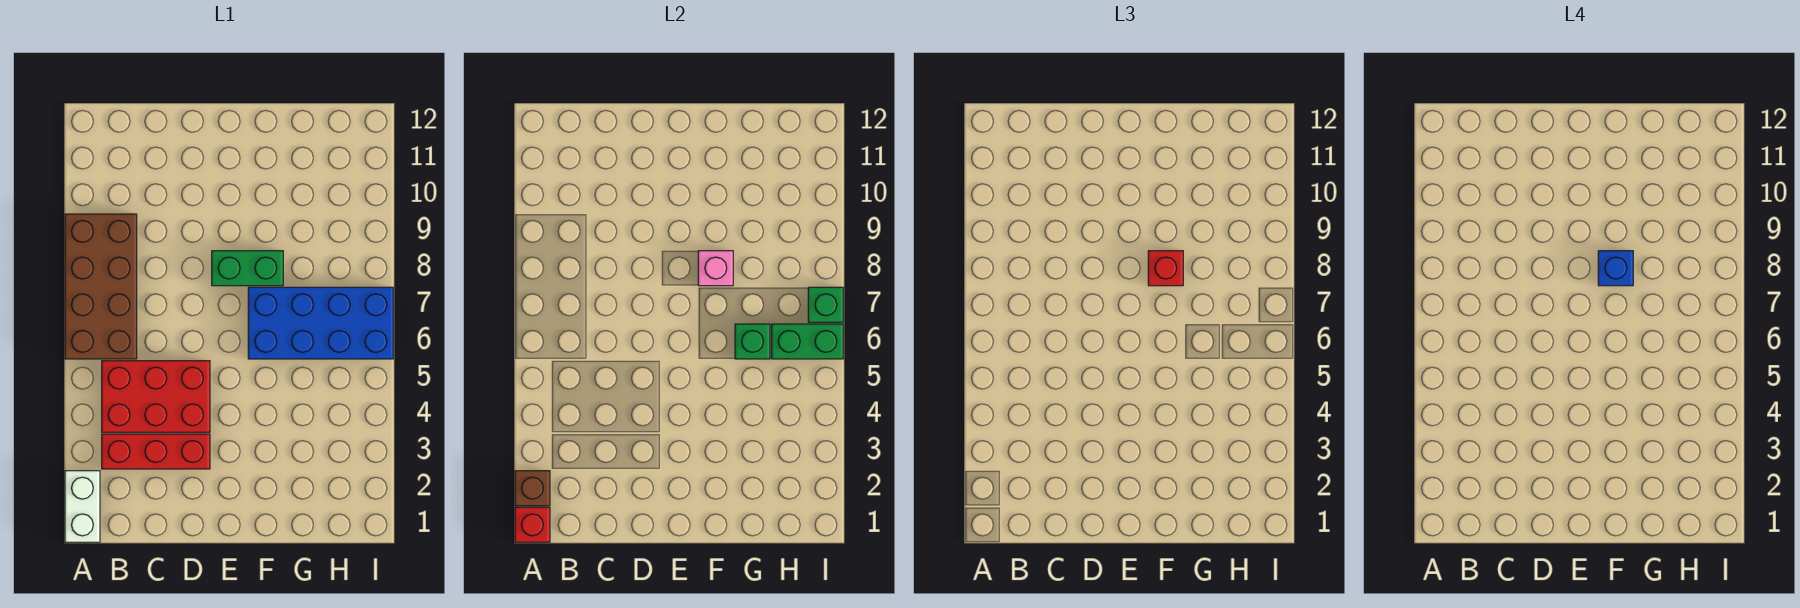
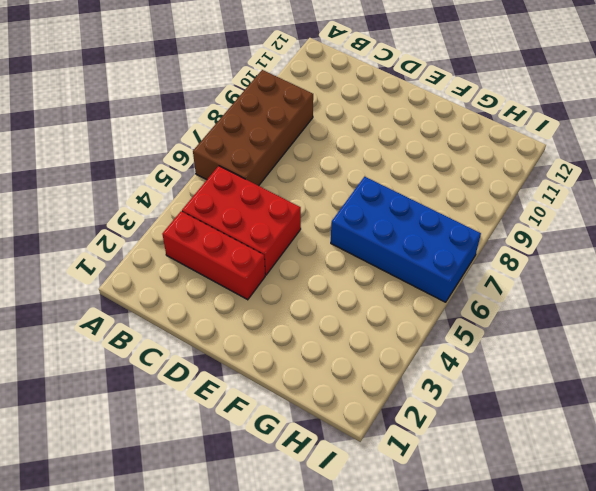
none -> white 1x2 brick [65,471,100,542]
none -> green 1x2 brick [212,251,283,286]
none -> red 1x1 brick [515,507,550,542]

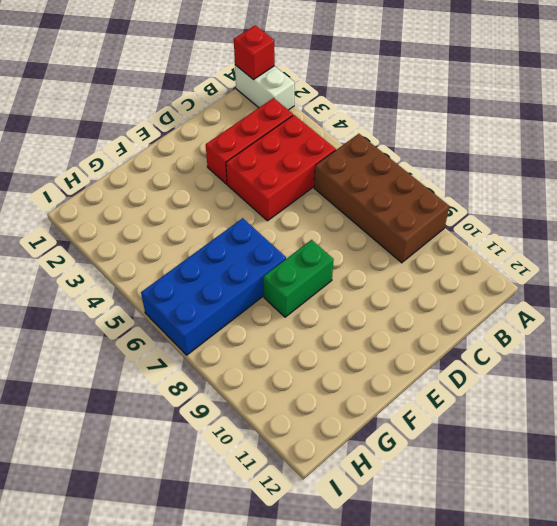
none -> brown 1x1 brick [515,471,550,506]
none -> pink 1x1 brick [698,251,733,286]
none -> green 1x1 brick [735,324,770,359]

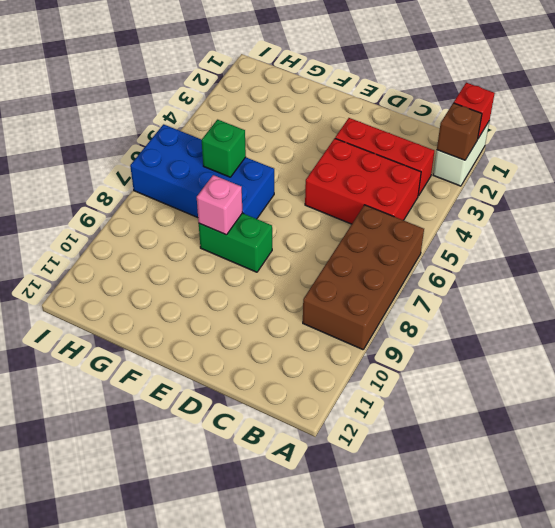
none -> green 1x2 brick [772,324,843,359]
none -> green 1x1 brick [808,287,843,322]
none -> red 1x1 brick [1148,251,1183,286]

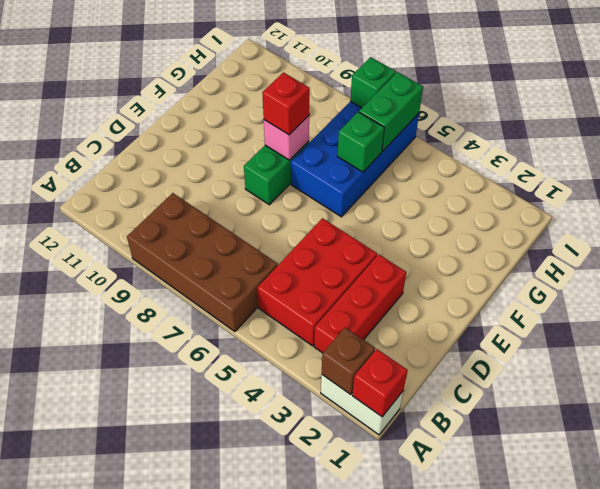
none -> blue 1x1 brick [1598,251,1633,286]

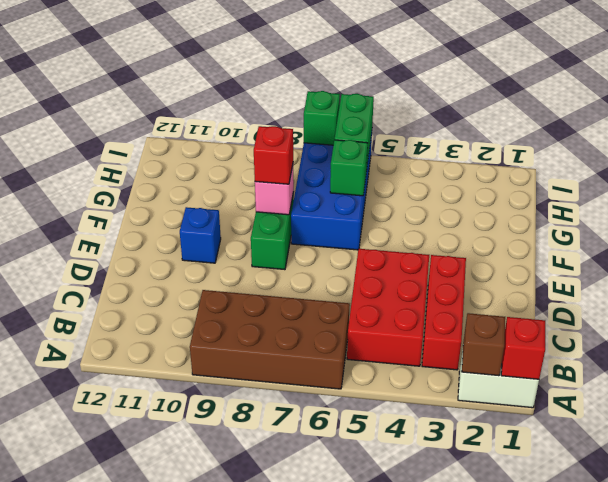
blue 1x1 brick [180,207,221,263] -> blue 1x1 brick moved to [1598,251,1633,286]

